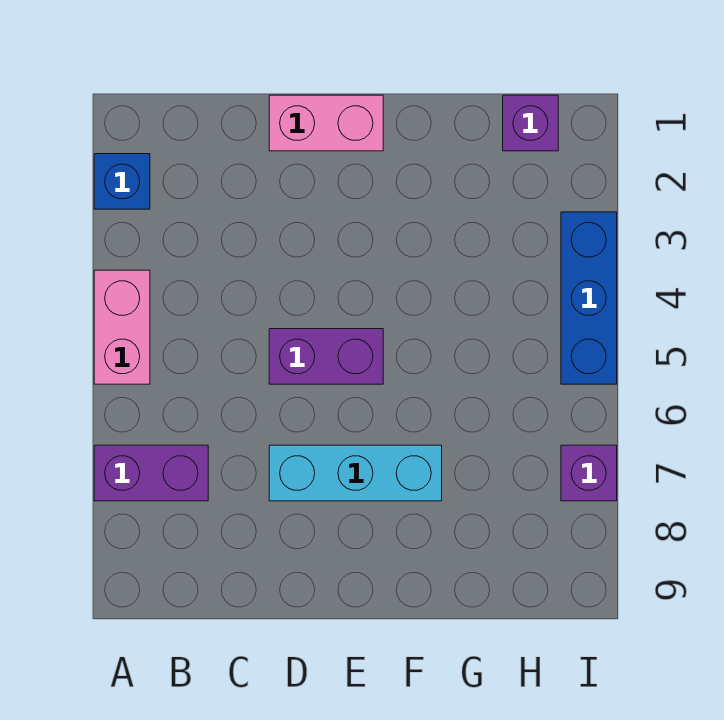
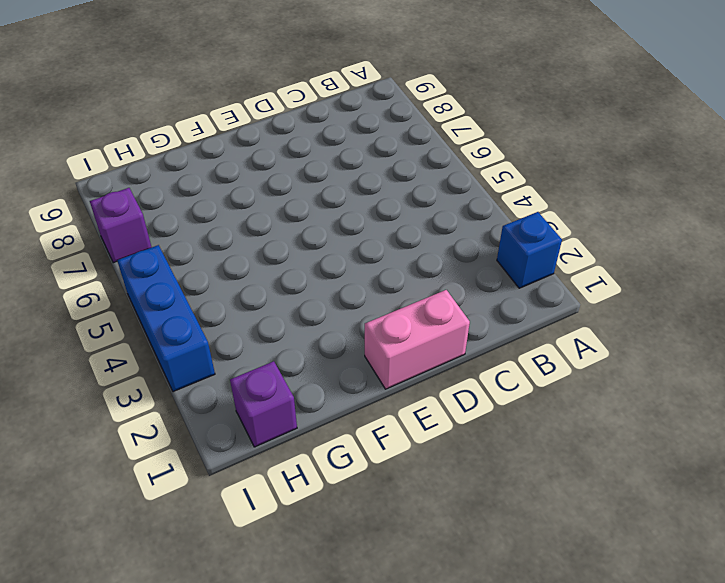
none -> pink 1x2 brick [94,270,150,384]
none -> purple 1x2 brick [94,445,208,501]

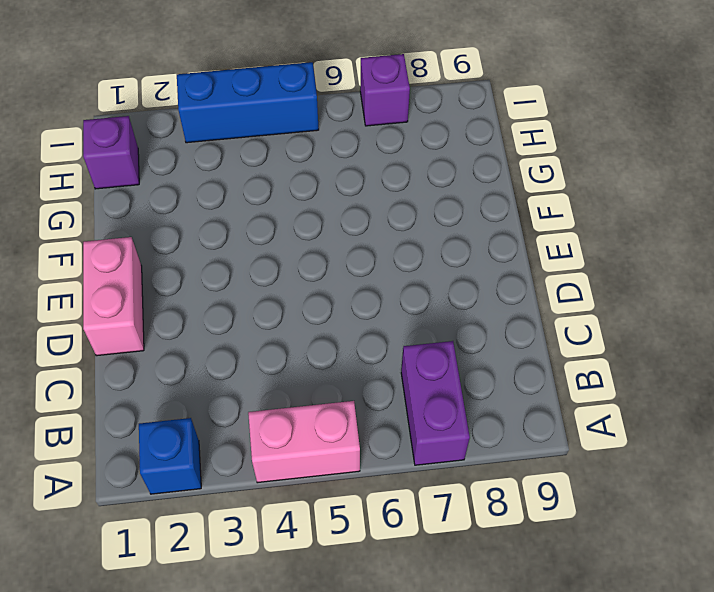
none -> purple 1x2 brick [269,329,383,384]
none -> cyan 1x3 brick [269,445,442,501]

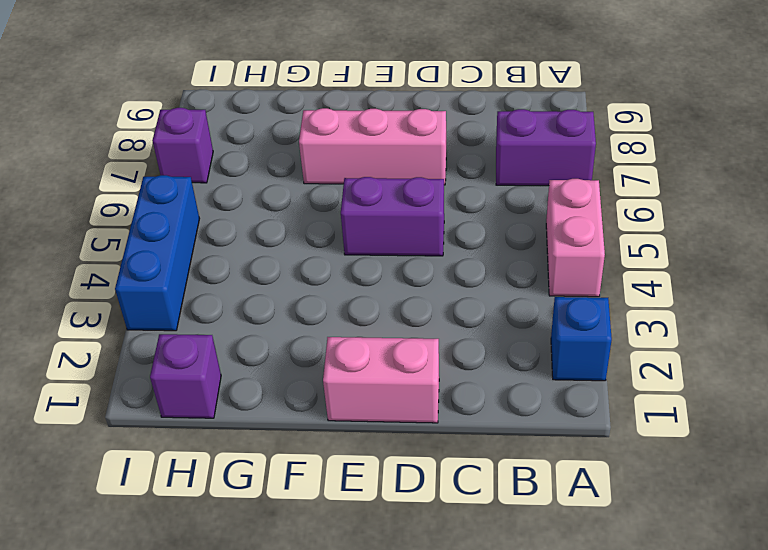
pink 1x3 brick [299,108,446,185] -> cyan 1x3 brick [269,445,442,501]

